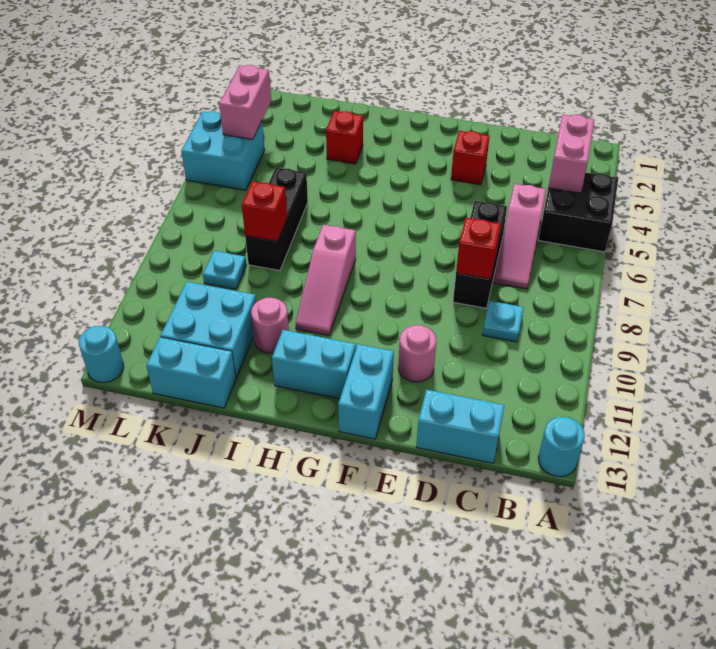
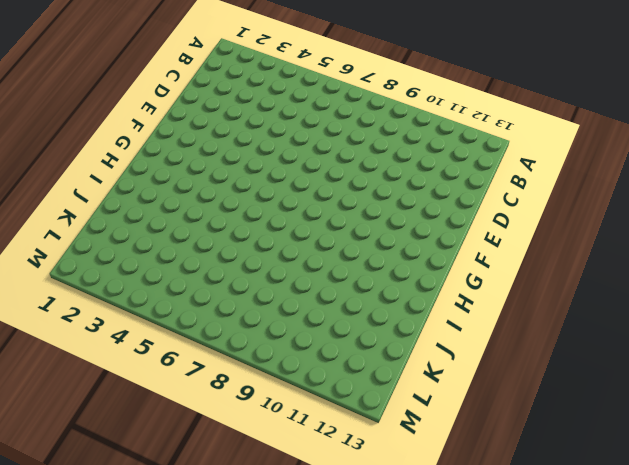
none -> black 2x2 brick [539,173,618,252]
none -> cyan 1x1 round brick [538,417,585,477]
none -> pink 1x3 slope [494,184,546,289]

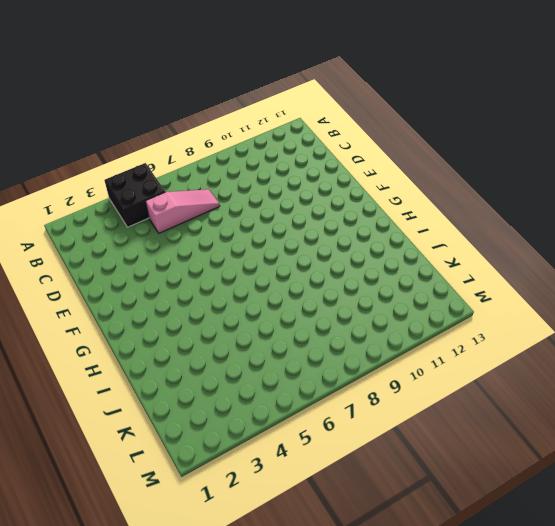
none -> cyan 1x1 round brick [538,417,585,477]
none -> cyan 1x1 plate [483,301,524,342]
none -> cyan 1x2 brick [416,390,504,463]

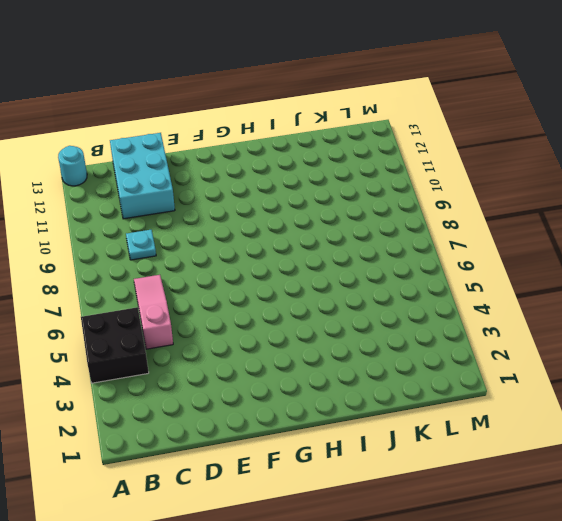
cyan 2x3 brick [110,133,175,219] -> cyan 1x2 brick [416,390,504,463]
none -> black 1x3 brick [453,201,507,308]
none -> red 1x1 brick [451,131,490,185]
none -> pink 1x1 round brick [398,325,436,382]

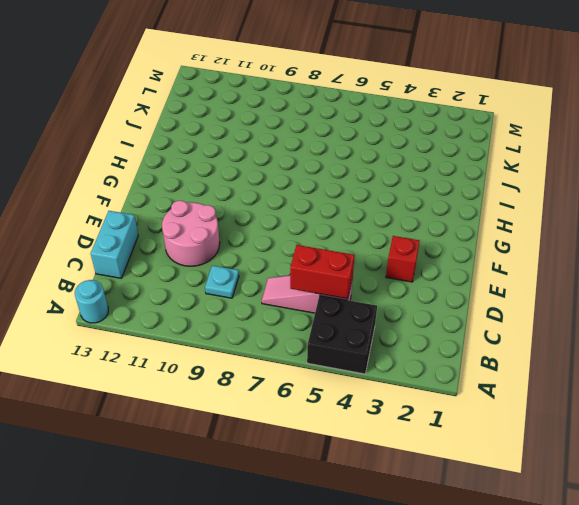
red 1x2 brick [290,245,355,299] -> none
pink 2x2 round brick [162,201,220,266] -> pink 1x1 round brick [398,325,436,382]
none -> black 1x3 brick [453,201,507,308]
none -> cyan 1x2 brick [338,344,394,439]
none -> cyan 1x2 brick [272,330,356,399]

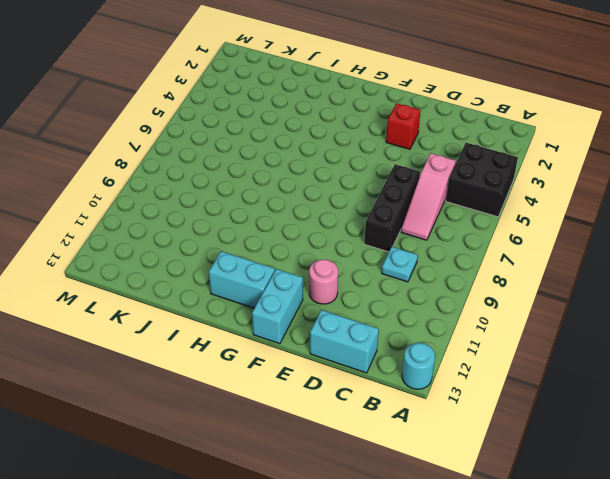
none -> pink 1x3 slope [296,225,356,335]
none -> red 1x1 brick [326,111,363,164]
none -> pink 1x1 round brick [251,298,289,353]

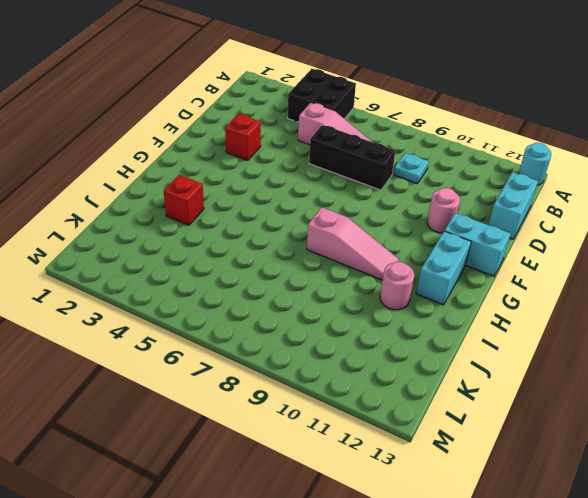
none -> black 1x3 brick [245,168,308,271]
none -> cyan 2x2 brick [160,282,256,378]
none -> cyan 1x2 brick [146,337,236,408]

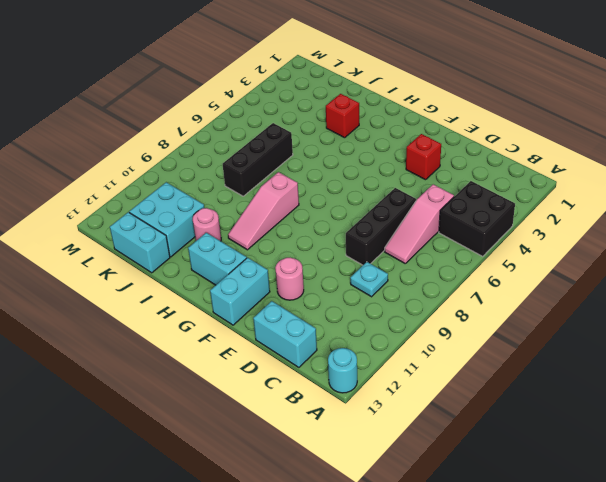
none -> cyan 1x1 plate [203,251,246,289]
none -> cyan 2x2 brick [181,111,265,190]
none -> cyan 1x1 round brick [79,326,124,383]

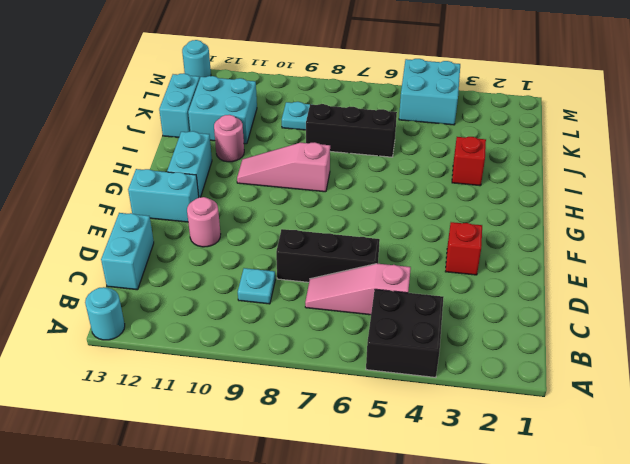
none -> pink 1x2 brick [548,115,595,193]
none -> red 1x1 brick [456,218,501,279]
none -> red 1x1 brick [242,181,287,241]

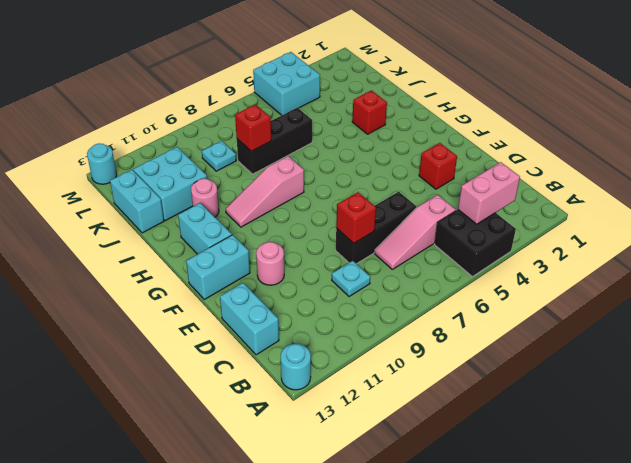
none -> pink 1x2 brick [219,65,271,140]

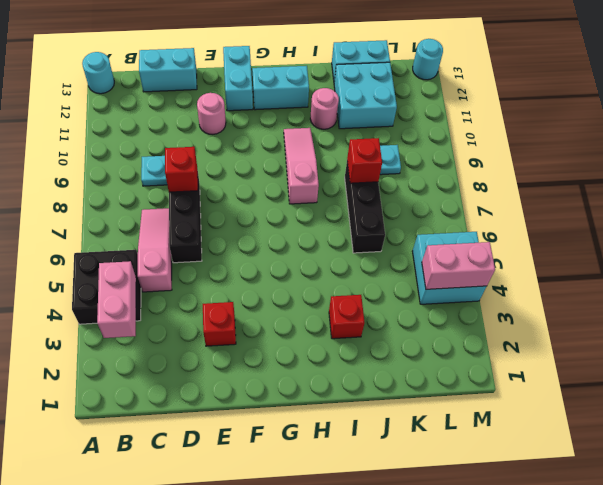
pink 1x2 brick [422,242,495,289] -> pink 1x2 brick turned to [219,65,271,140]

